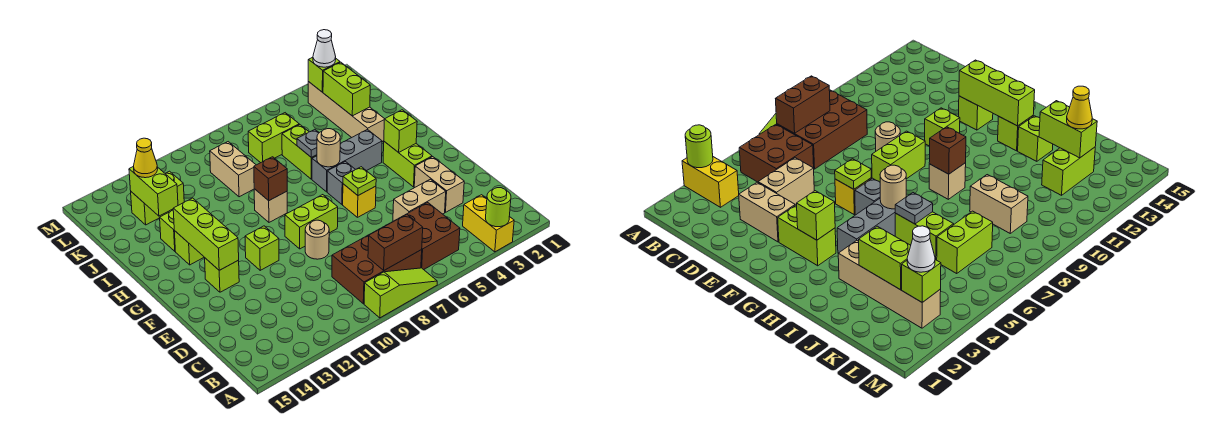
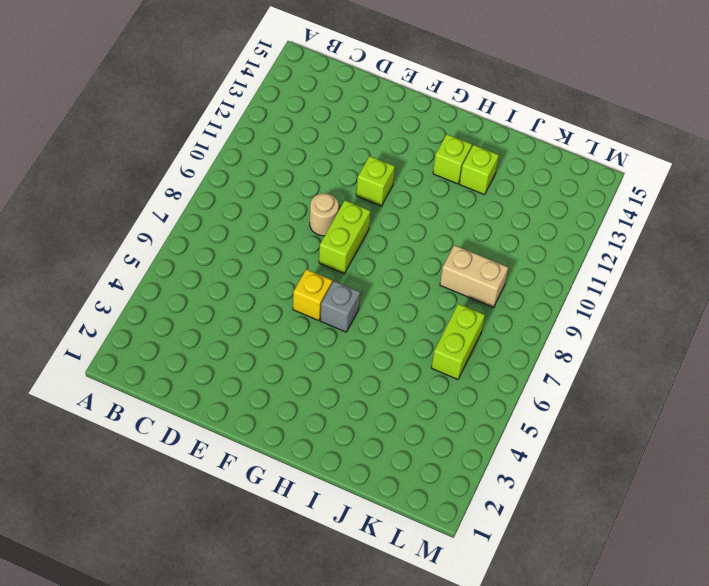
none -> yellow 1x2 brick [463,195,514,252]
none -> lime 1x3 slope [364,268,437,318]
none -> brown 2x2 brick [391,203,460,270]
none -> brown 2x3 brick [332,223,422,304]

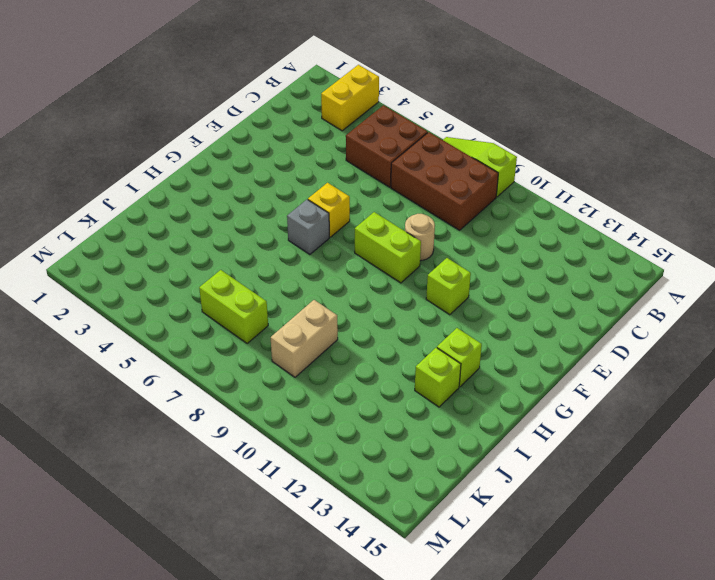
none -> tan 1x2 brick [414,157,464,212]
none -> tan 1x2 brick [393,179,446,221]
none -> lime 1x2 brick [383,142,432,187]
none -> lime 1x1 brick [205,258,239,292]

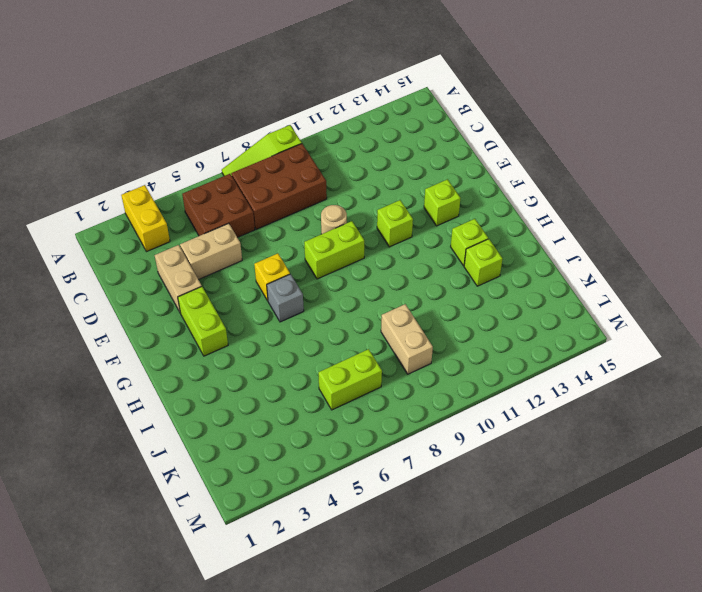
none -> grey 1x3 brick [312,129,382,192]
none -> tan 1x1 brick [254,189,287,222]
none -> tan 1x4 brick [308,82,384,142]
none -> lime 1x2 brick [282,125,317,179]

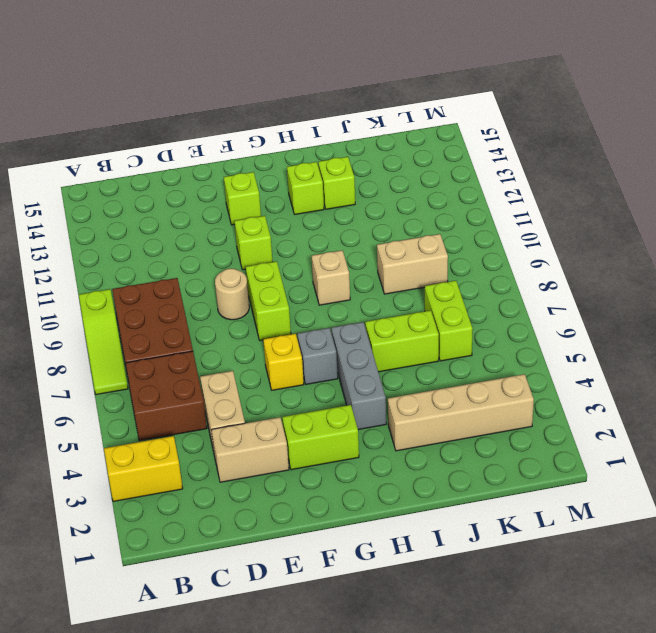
none -> lime 1x2 brick [131,171,184,225]
none -> lime 1x1 round brick [486,188,511,227]
none -> brown 1x2 brick [368,215,423,270]
none -> lime 1x1 plate [343,167,376,195]

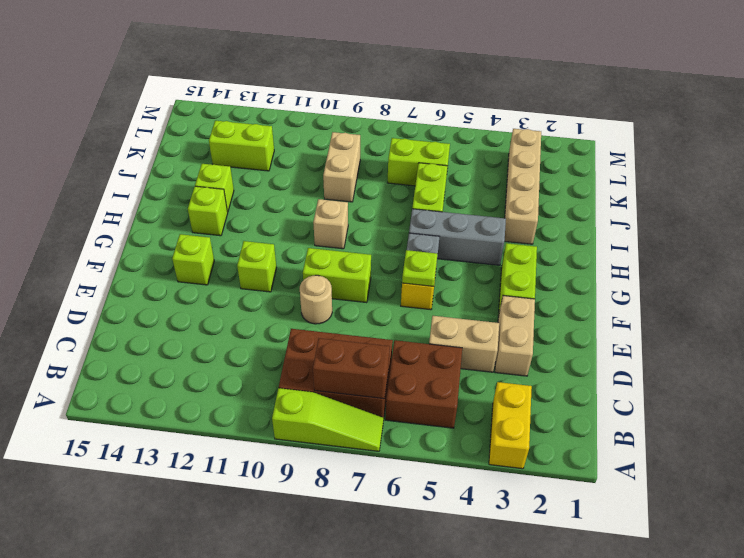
none -> lime 1x1 round brick [486,188,511,227]
none -> lime 1x3 brick [173,198,239,270]
none -> lime 1x1 brick [384,110,417,153]
none -> tan 1x1 round brick [317,129,340,167]

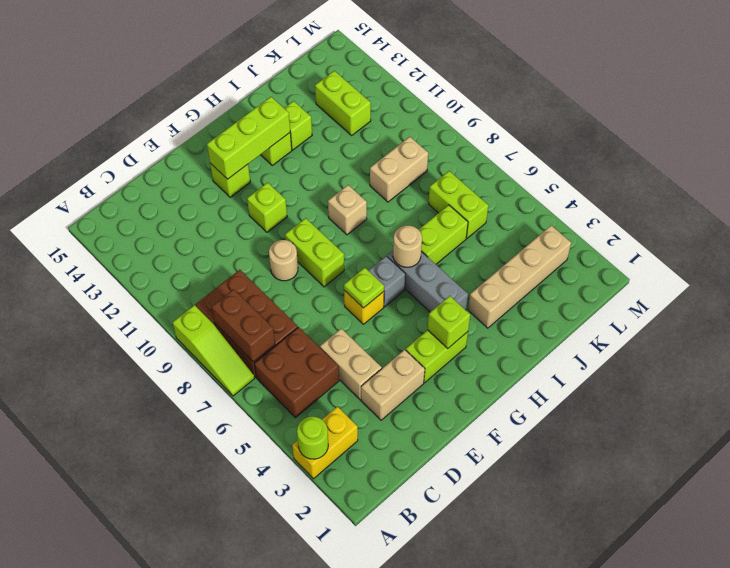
none -> brown 1x1 brick [254,157,287,201]
none -> grey 1x1 plate [297,130,319,157]
none -> lime 1x2 brick [323,62,370,116]
none -> lime 1x2 brick [129,166,178,216]

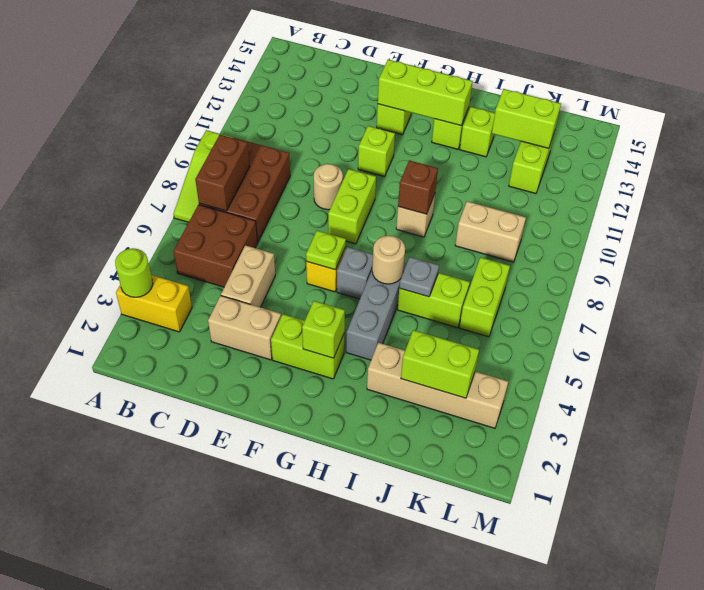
none -> lime 1x1 brick [308,57,340,92]
none -> yellow 1x1 cone [134,138,158,178]
none -> white 1x1 cone [313,30,336,67]

